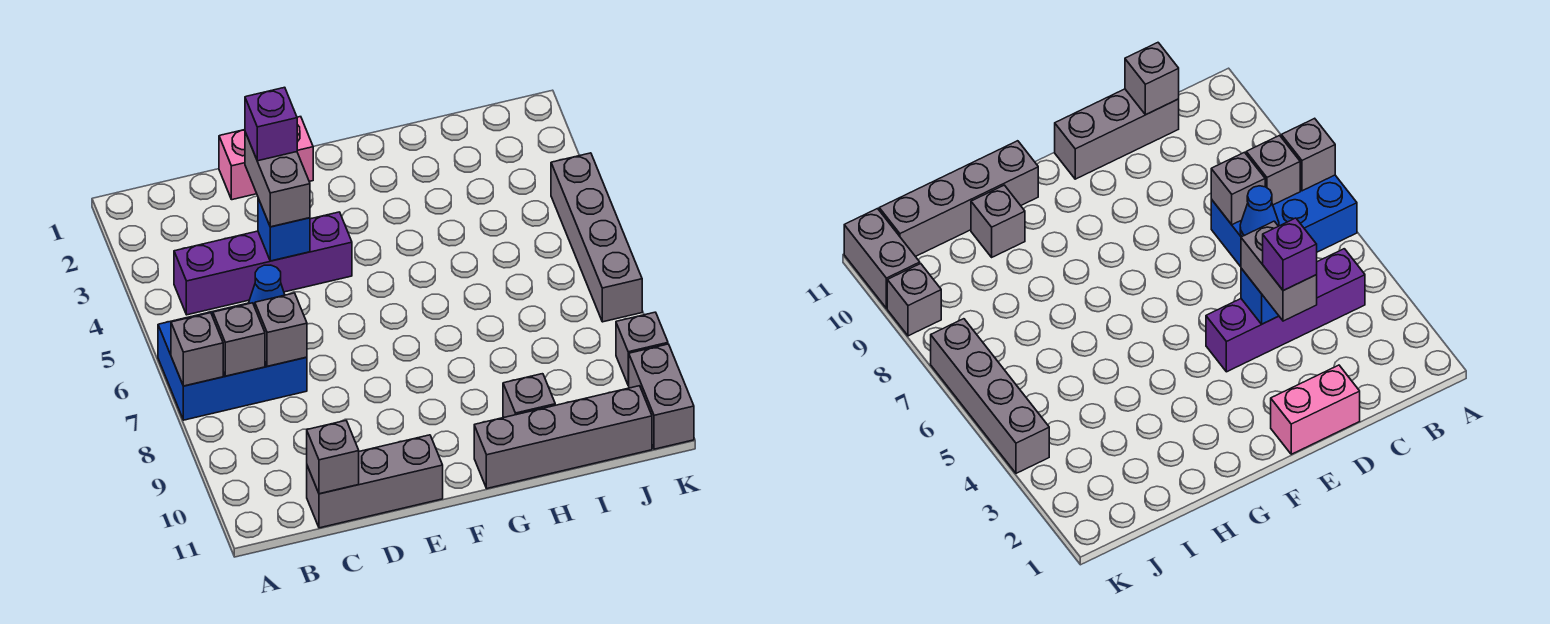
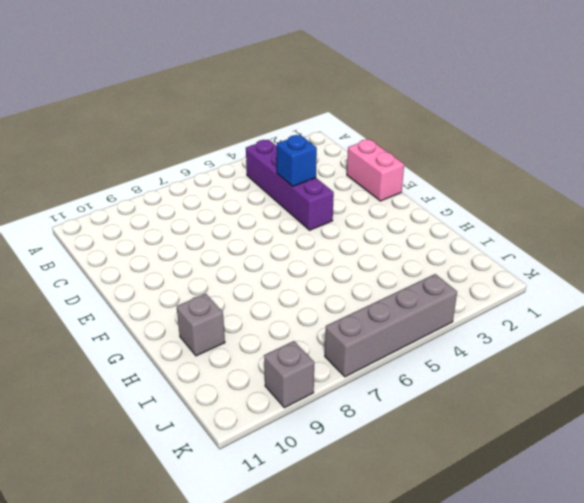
none -> blue 2x3 brick [158,303,307,420]
none -> grey 1x3 brick [307,435,443,528]
none -> grey 1x4 brick [474,386,652,488]

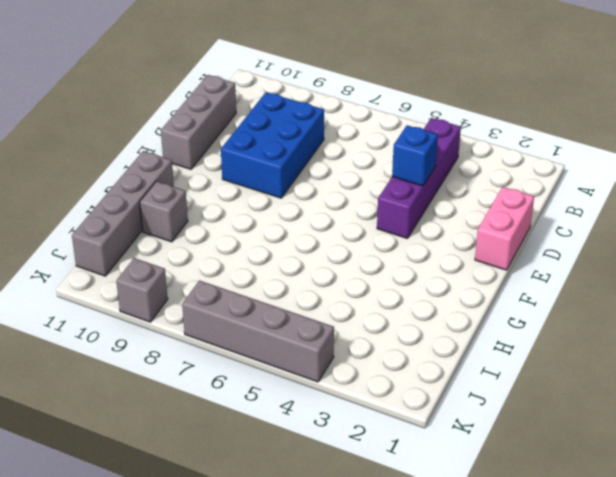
blue 2x3 brick [221,92,324,198] -> blue 2x3 brick moved to [158,303,307,420]
none -> grey 1x2 brick [628,344,694,449]
none -> grey 1x1 brick [171,313,223,386]
none -> grey 1x1 brick [213,303,265,376]

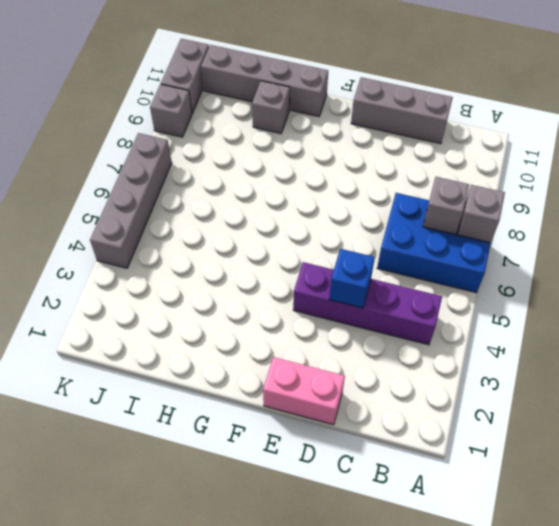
none -> blue 1x1 cone [248,265,285,307]
none -> grey 1x1 brick [255,293,307,366]
none -> grey 1x1 brick [307,421,359,494]

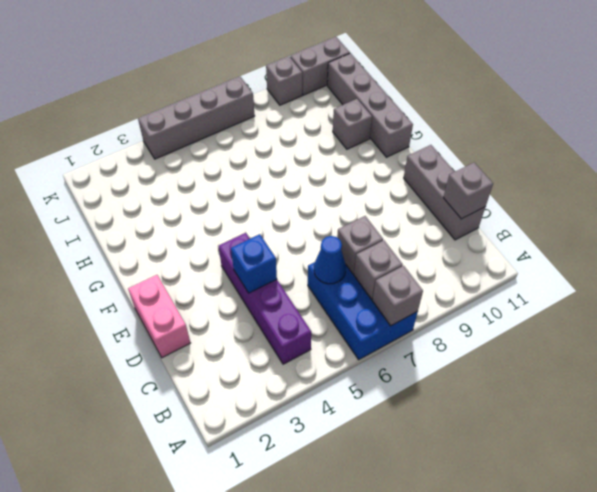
none -> grey 1x2 brick [245,132,310,227]
none -> purple 1x1 brick [245,87,297,161]

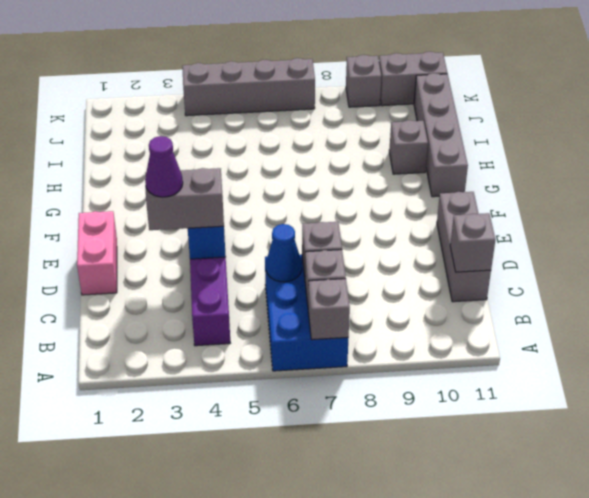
purple 1x1 cone [145,136,183,197] -> purple 1x1 brick [245,87,297,161]

